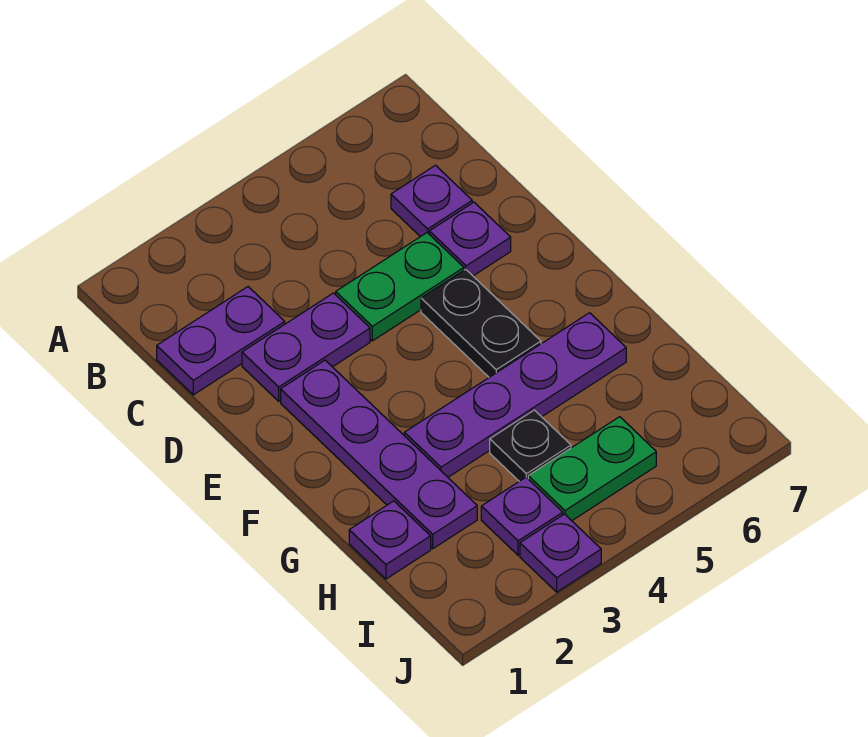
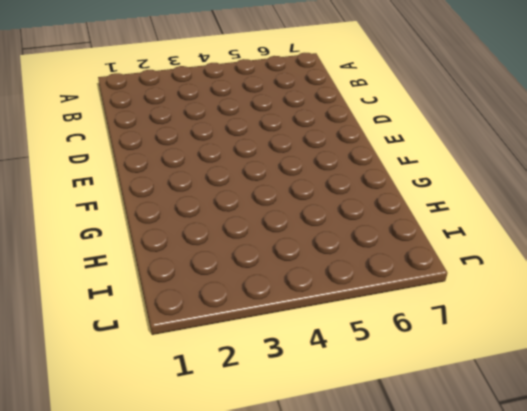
none -> purple 1x2 plate [157,287,285,395]
none -> purple 1x1 plate [391,165,472,237]
none -> purple 1x2 plate [242,293,370,401]

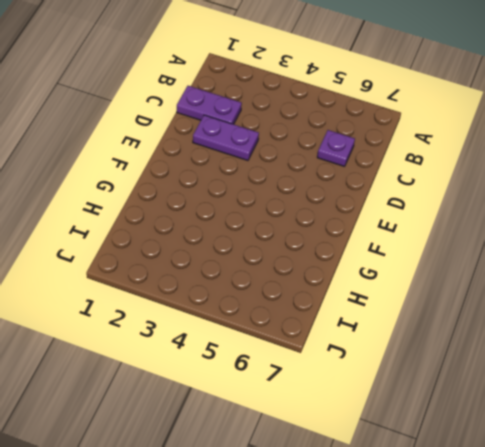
none -> green 1x2 plate [336,233,464,341]
none -> purple 1x1 plate [429,202,511,276]
none -> purple 1x4 plate [281,360,477,549]

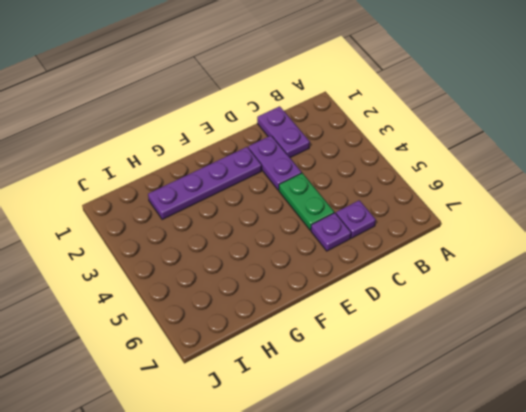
none -> black 1x2 plate [421,269,541,377]
none -> purple 1x4 plate [404,313,626,477]
none -> purple 1x1 plate [349,501,431,579]

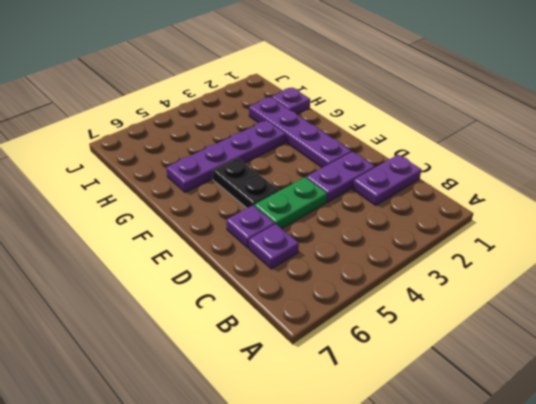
none -> black 1x1 plate [490,410,571,481]
none -> purple 1x1 plate [481,477,563,555]
none -> green 1x2 plate [528,417,656,521]

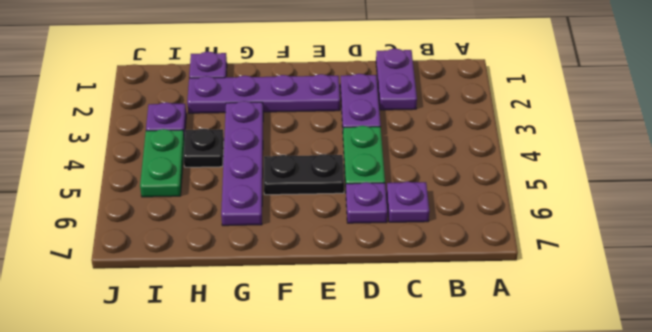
none -> purple 1x1 plate [520,514,601,592]

